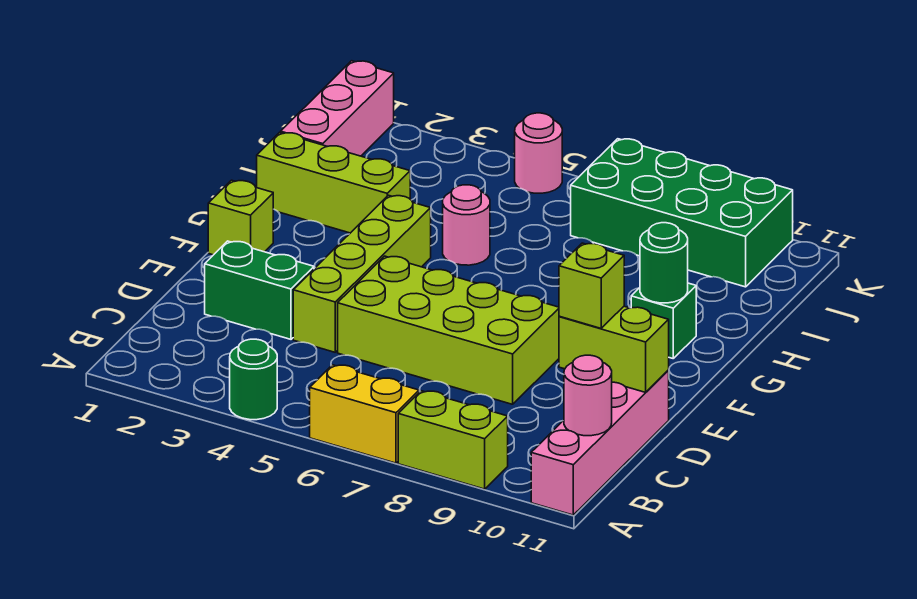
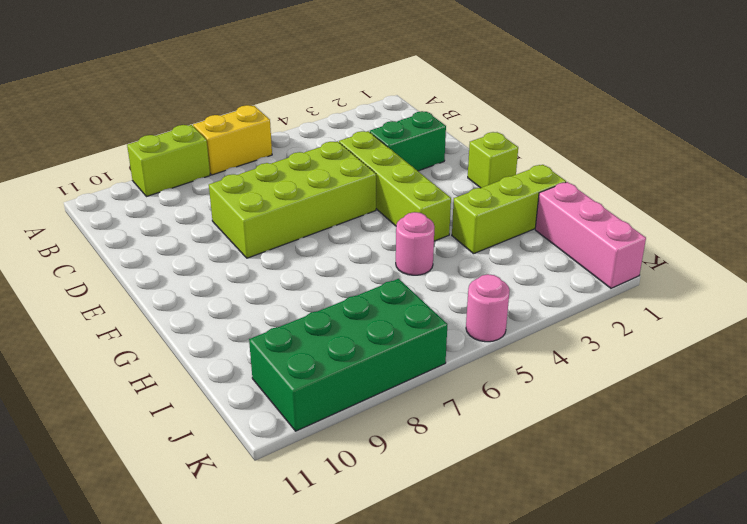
none -> green 1x1 round brick [230,339,277,420]
none -> pink 1x4 brick [531,371,669,515]
none -> green 1x1 brick [631,283,696,358]

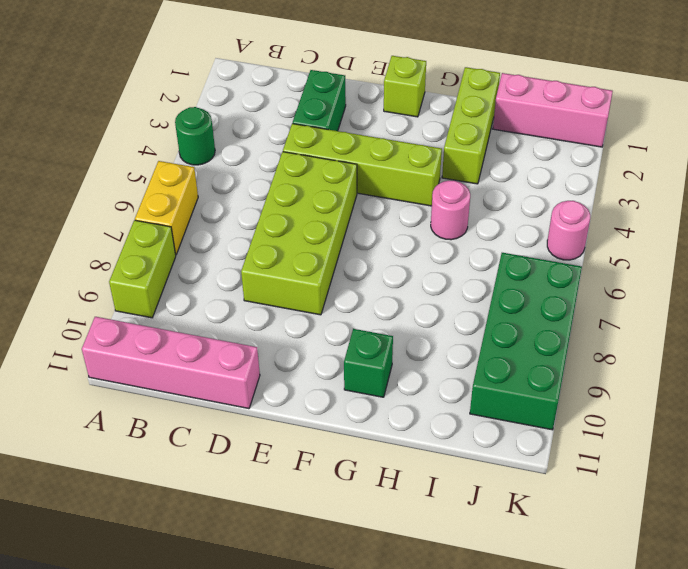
none -> pink 1x1 round brick [564,355,612,436]
none -> lime 1x2 brick [559,306,669,392]
none -> green 1x1 round brick [640,223,688,303]

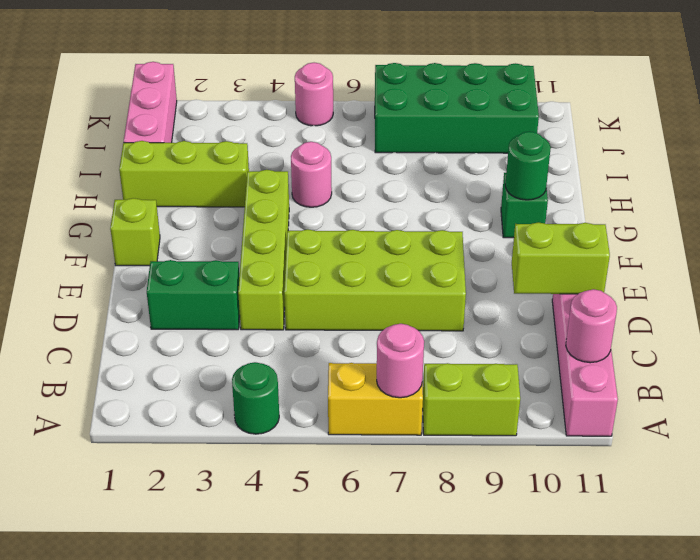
pink 1x1 round brick [377,324,424,398] -> none
none -> lime 1x1 brick [559,243,624,328]

